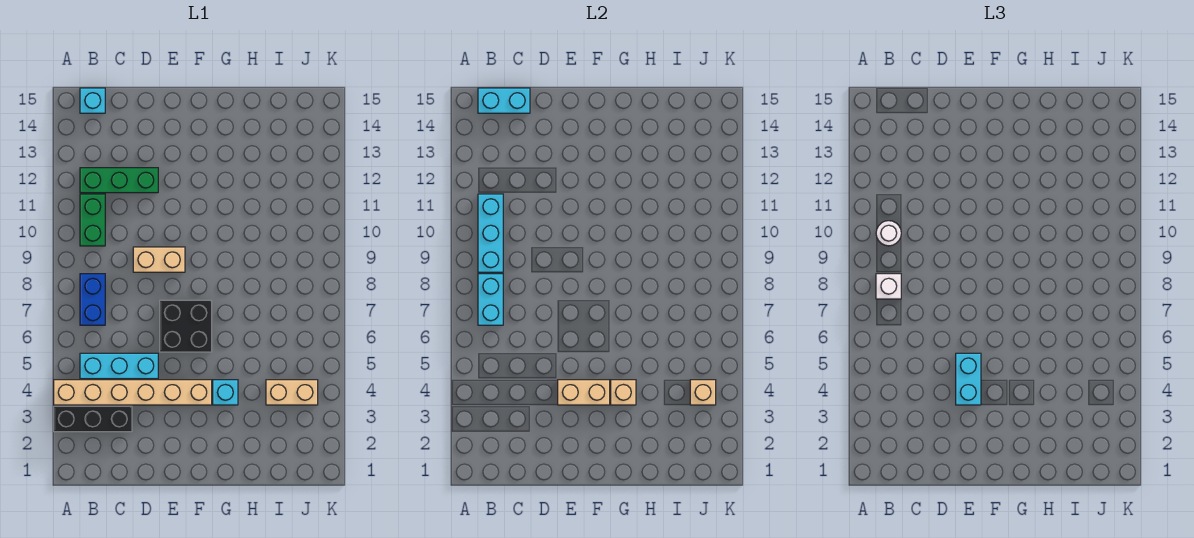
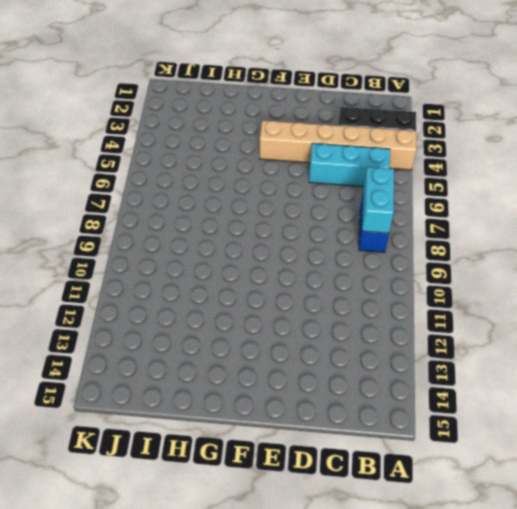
none -> green 1x2 brick [80,194,105,246]
none -> green 1x3 brick [80,168,158,193]
none -> cyan 1x1 brick [80,88,105,113]

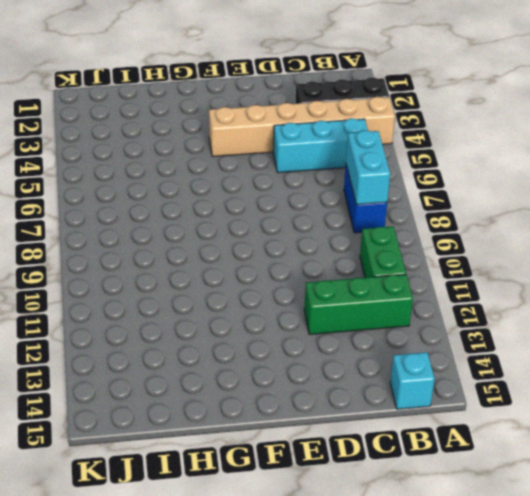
none -> tan 1x2 brick [133,247,185,272]
none -> black 2x2 brick [160,300,212,352]
none -> cyan 1x1 brick [213,380,238,405]

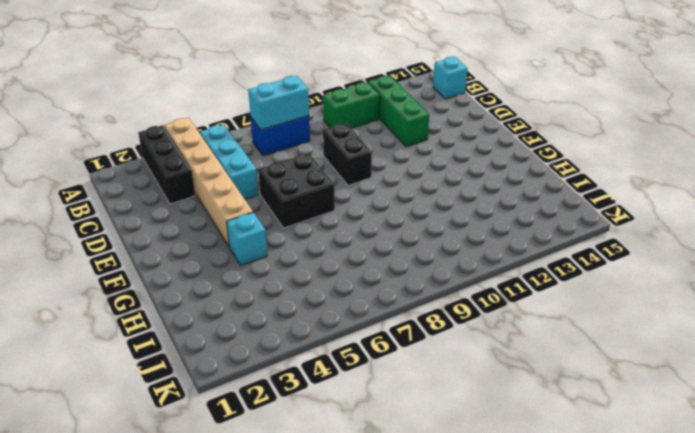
black 1x2 brick [323,123,372,185] -> tan 1x2 brick [133,247,185,272]
none -> tan 1x2 brick [266,380,318,405]
none -> cyan 1x3 brick [478,194,503,272]
none -> cyan 1x2 brick [478,88,530,113]

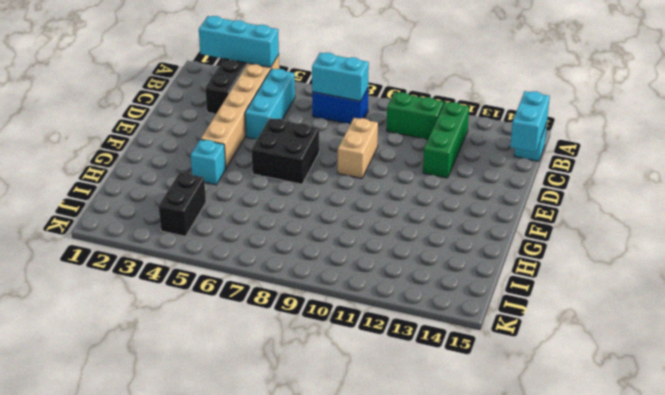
cyan 1x3 brick [199,16,279,67] -> cyan 1x3 brick moved to [478,194,503,272]
black 1x2 brick [159,172,206,236] -> tan 1x2 brick [266,380,318,405]
none -> tan 1x2 brick [558,380,610,405]
none -> tan 1x1 brick [611,380,636,405]
none -> tan 1x1 brick [690,380,716,405]

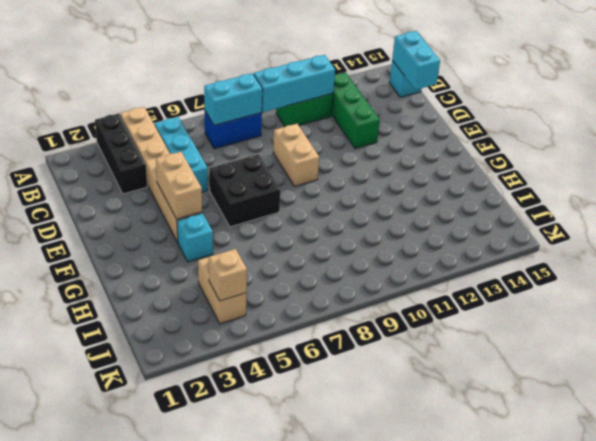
none -> tan 1x1 brick [611,380,636,405]
none -> white 1x1 brick [876,274,901,299]
none -> white 1x1 round brick [876,221,901,246]

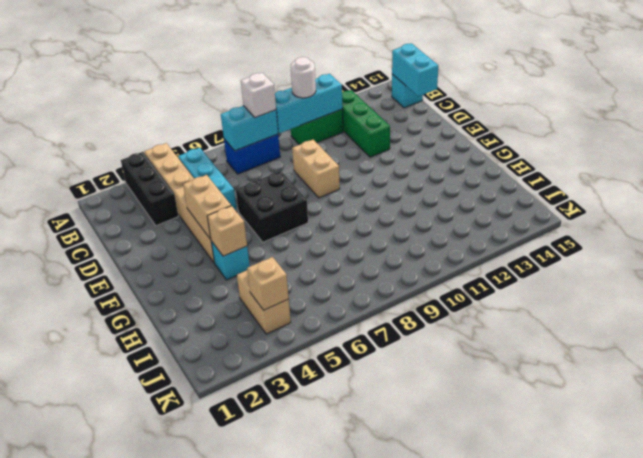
none -> cyan 1x2 brick [956,353,981,405]

